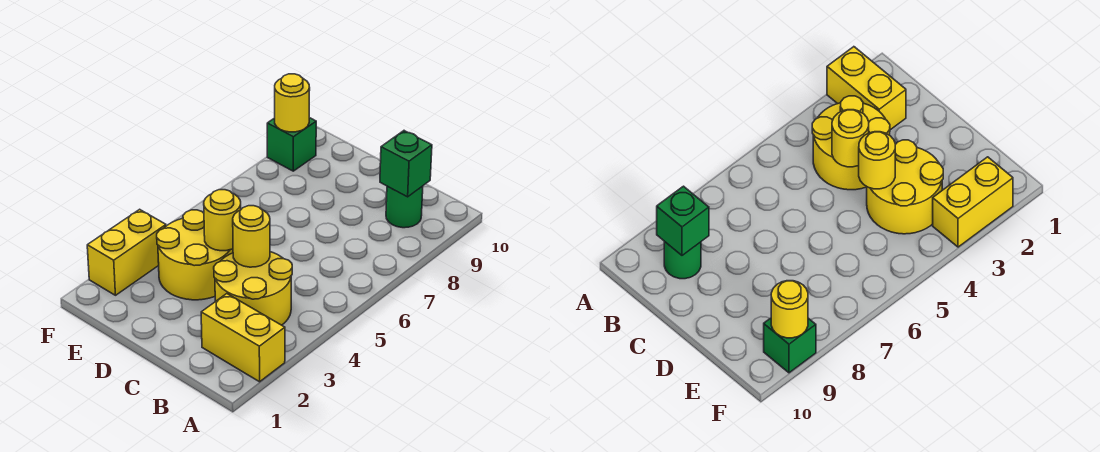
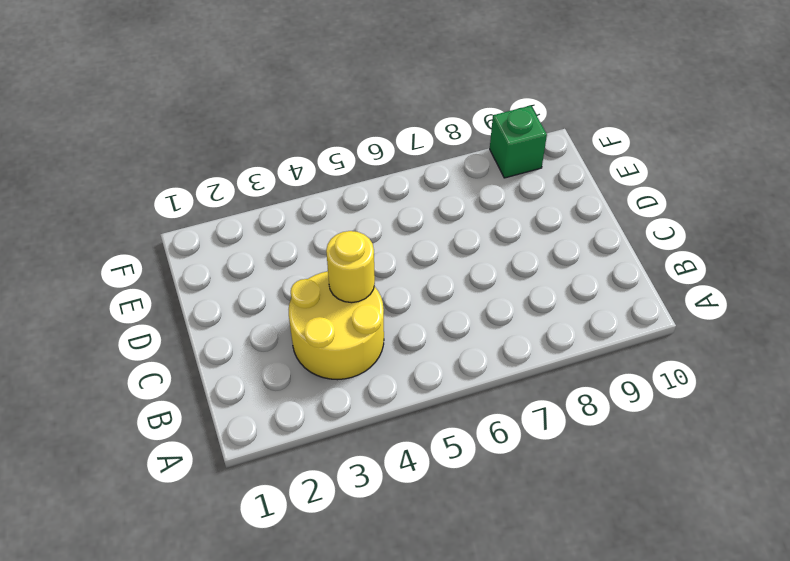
none -> yellow 1x2 brick [201,294,285,382]
none -> green 1x1 round brick [386,186,423,228]

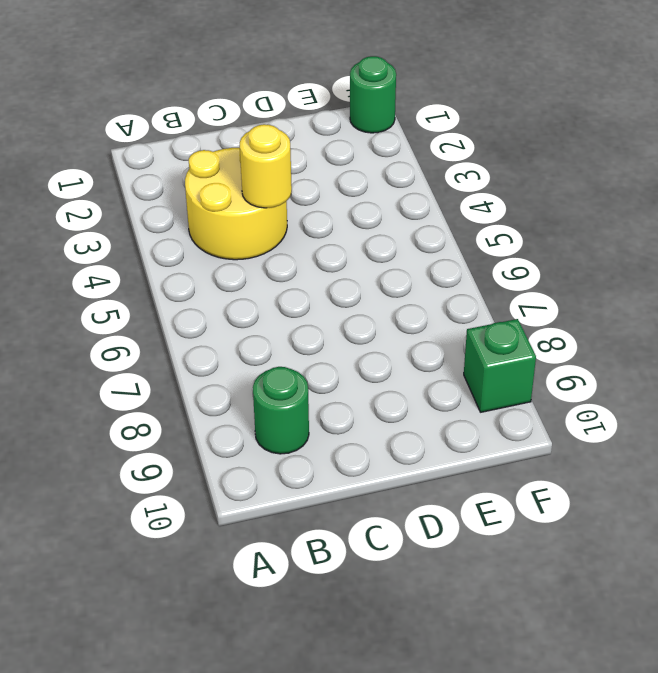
green 1x1 round brick [350,56,396,133] -> none
none -> yellow 1x2 brick [201,294,285,382]
none -> yellow 2x2 round brick [157,210,233,300]

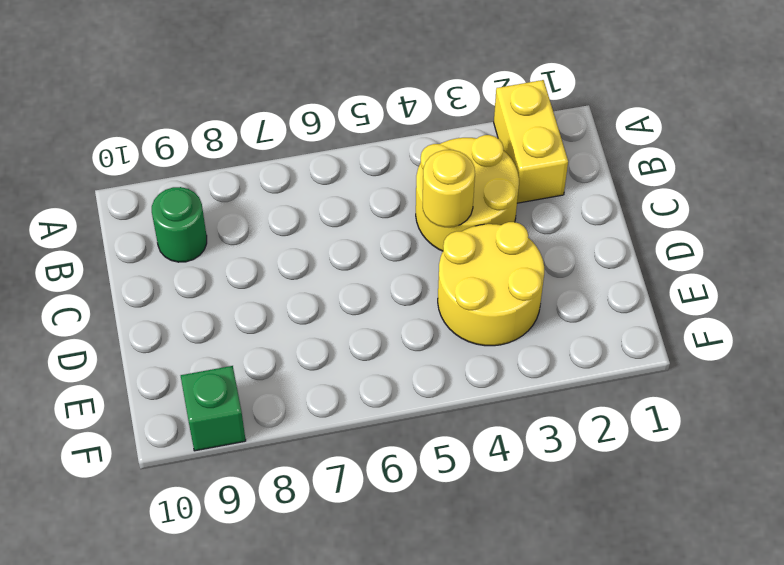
none -> yellow 1x2 brick [87,209,166,295]
none -> green 1x1 brick [380,131,432,197]

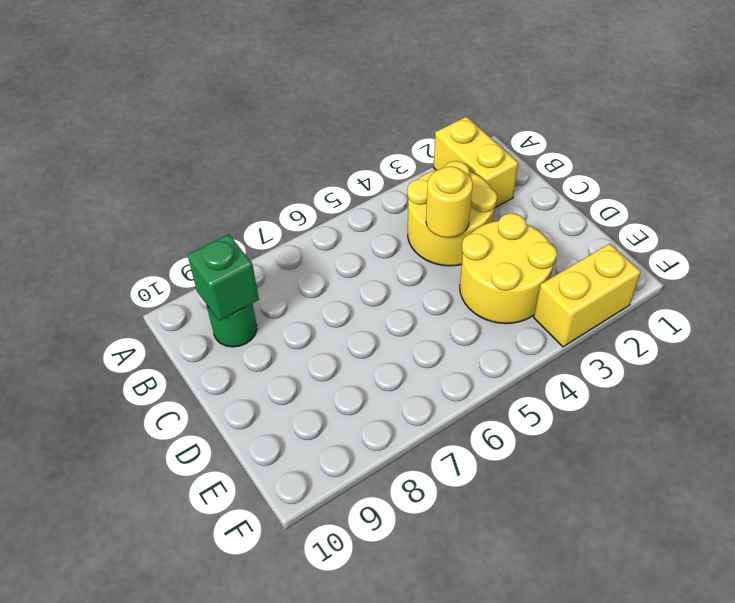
none -> green 1x1 brick [267,118,316,171]
none -> yellow 1x1 round brick [204,190,241,251]

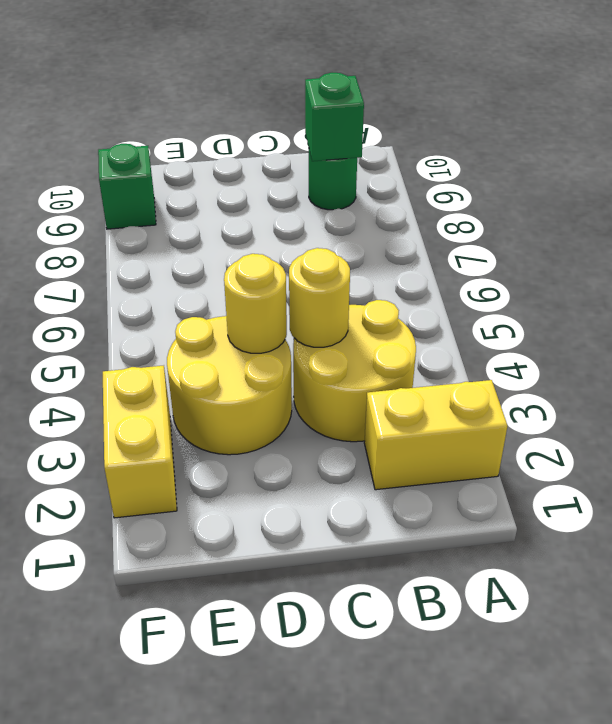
none -> yellow 1x1 round brick [275,74,310,132]

